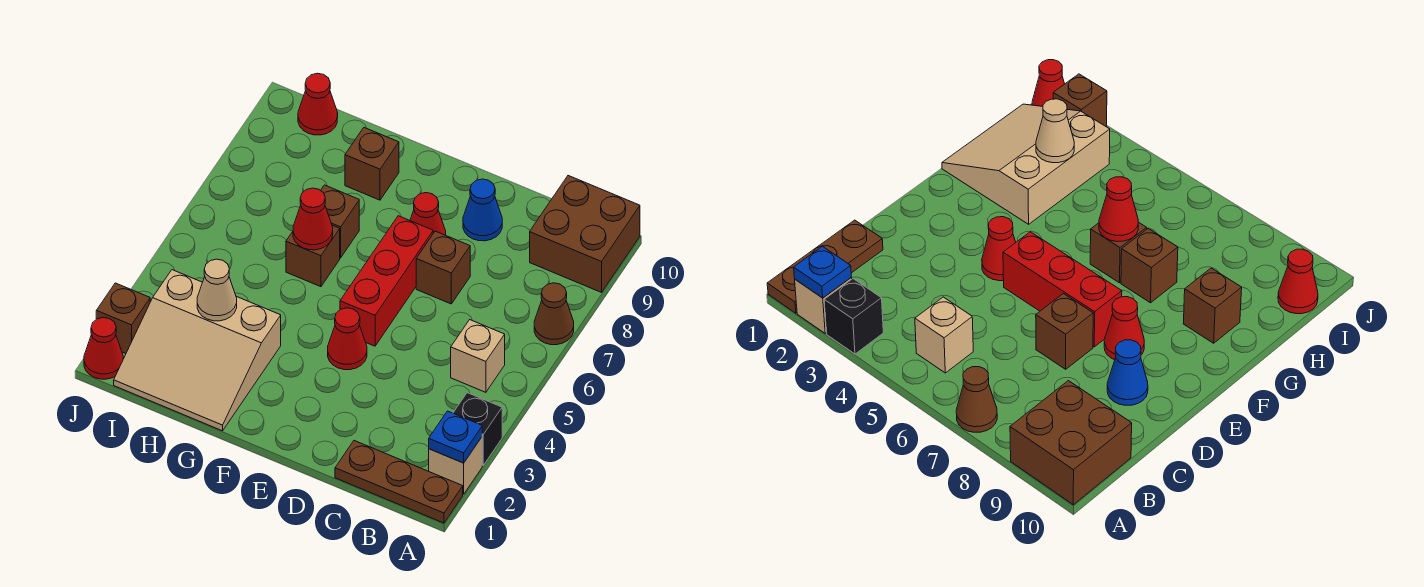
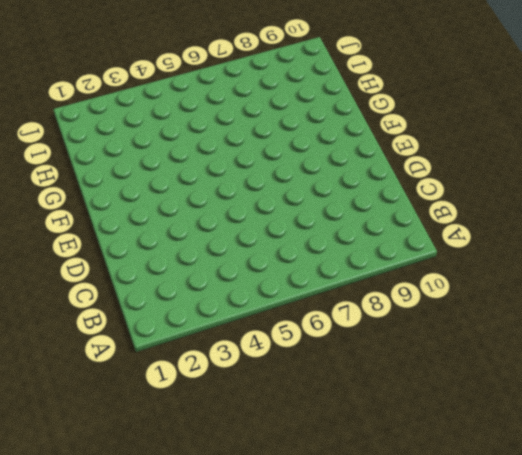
none -> brown 1x3 plate [335,441,463,523]
none -> tan 1x1 brick [429,437,482,494]
none -> black 1x1 brick [453,393,502,465]

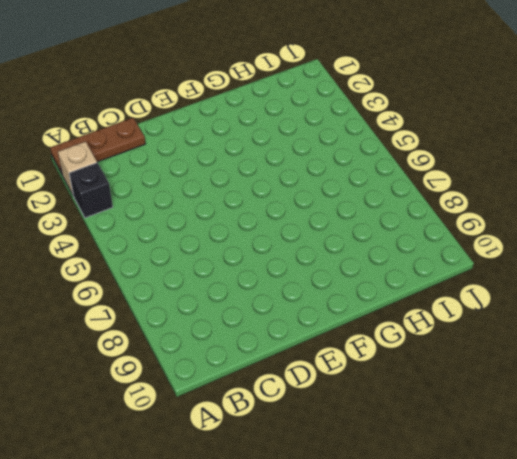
none -> brown 1x1 cone [534,283,574,345]
none -> brown 2x2 brick [530,176,640,292]
none -> tan 1x1 brick [451,320,505,392]

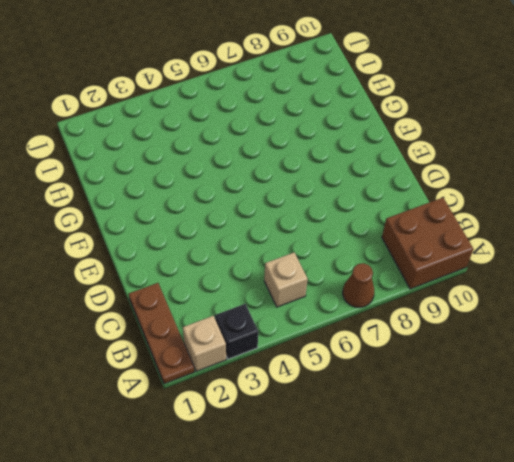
none -> brown 1x1 brick [416,231,470,304]
none -> blue 1x1 cone [463,179,502,241]
none -> red 1x1 cone [328,308,367,370]

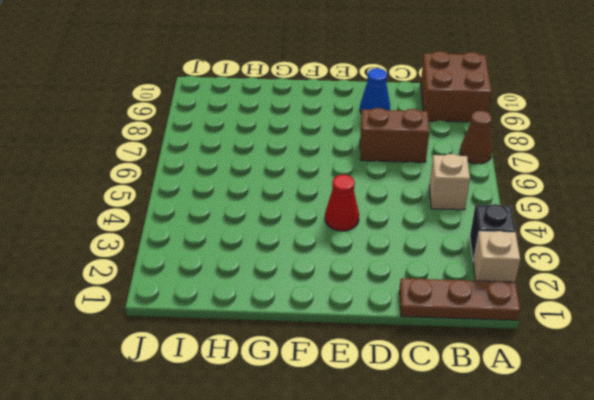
brown 1x2 brick [360,108,429,162] -> brown 1x1 brick [416,231,470,304]
none -> red 1x3 brick [340,216,433,346]
none -> red 1x1 cone [410,193,446,235]
none -> tan 3x3 slope [114,270,281,431]

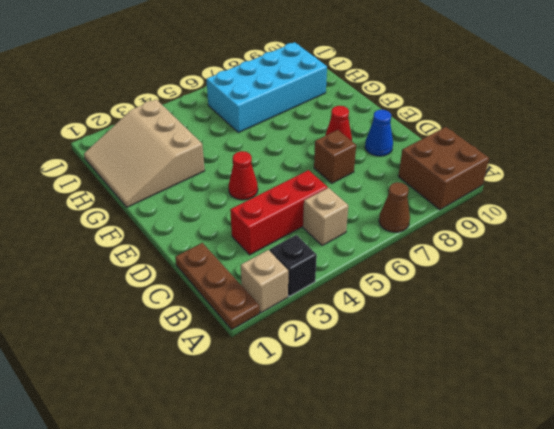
red 1x3 brick [230,170,328,255] -> red 1x3 brick moved to [340,216,433,346]
cyan 2x4 brick [206,42,327,133] -> none
none -> brown 1x1 brick [286,225,340,287]
none -> brown 1x1 brick [321,185,359,258]
none -> brown 1x1 brick [345,128,399,200]

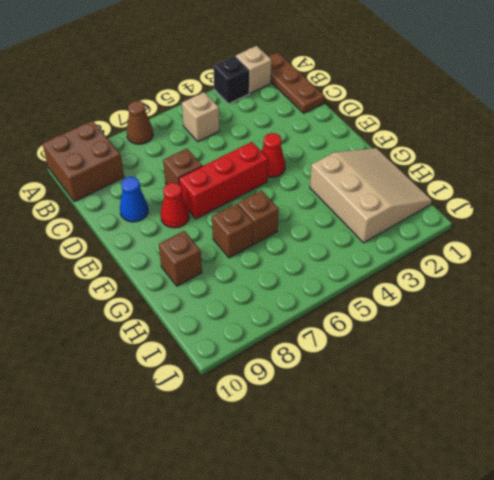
none -> red 1x1 cone [298,73,338,135]
none -> red 1x1 cone [84,318,123,379]
none -> brown 1x1 brick [96,283,150,354]

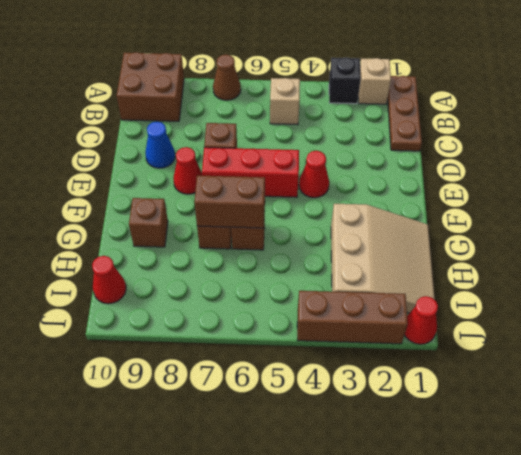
brown 1x2 brick [194,175,265,228] -> red 1x1 cone [293,188,333,250]
brown 1x3 brick [297,291,408,344] -> brown 1x1 brick [96,283,150,354]
none -> blue 1x1 plate [429,411,482,463]
none -> tan 1x1 cone [197,259,237,321]

